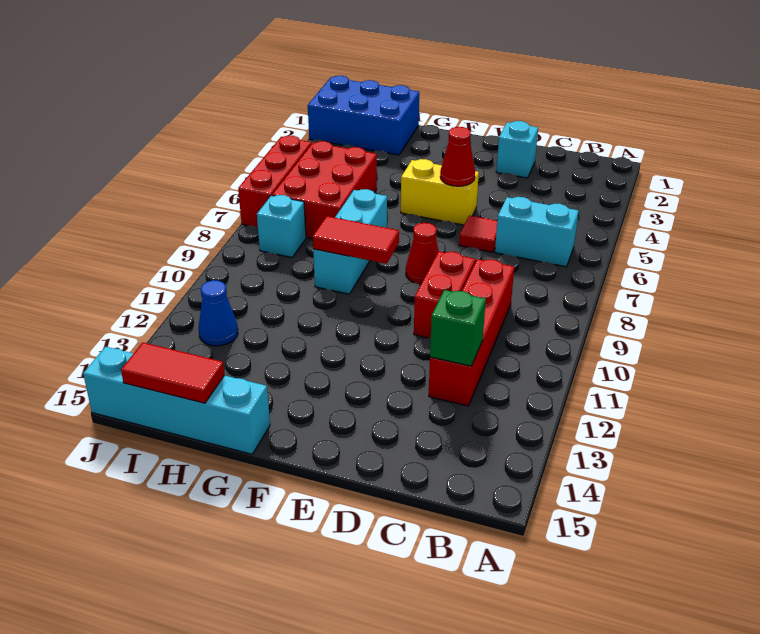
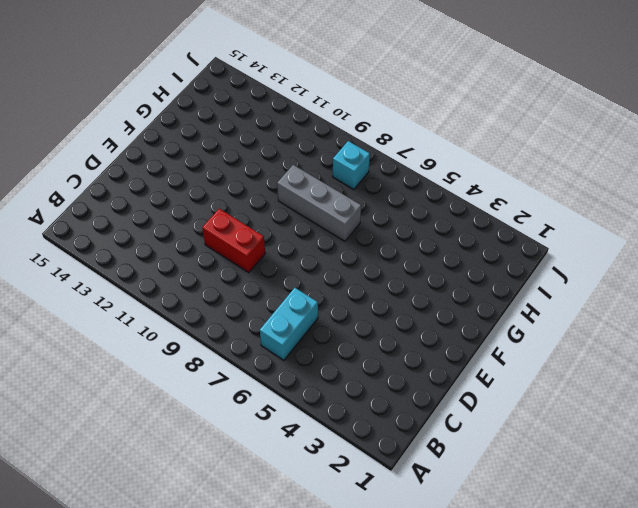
grey 1x3 brick [277,165,361,241] -> cyan 1x3 brick [313,189,387,294]
none -> red 1x4 brick [429,259,514,406]
none -> cyan 1x1 brick [496,121,538,178]
none -> red 1x1 tile [459,215,497,252]

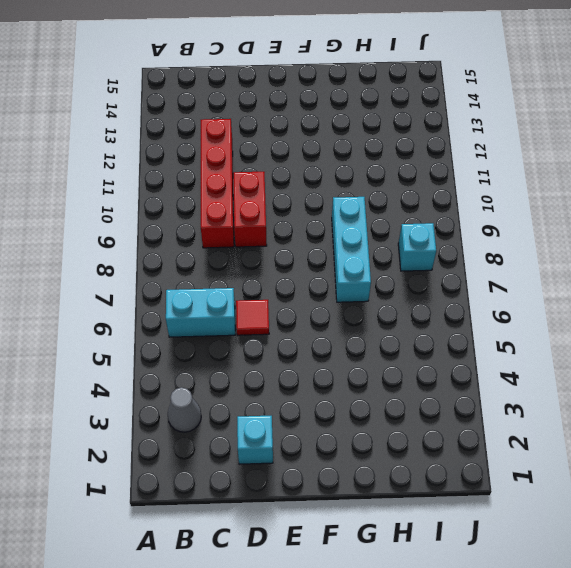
grey 1x1 cone [168,387,201,432] -> none
none -> yellow 1x2 brick [401,159,479,225]
none -> red 1x1 cone [406,223,438,284]
none -> cyan 1x4 brick [83,347,270,454]

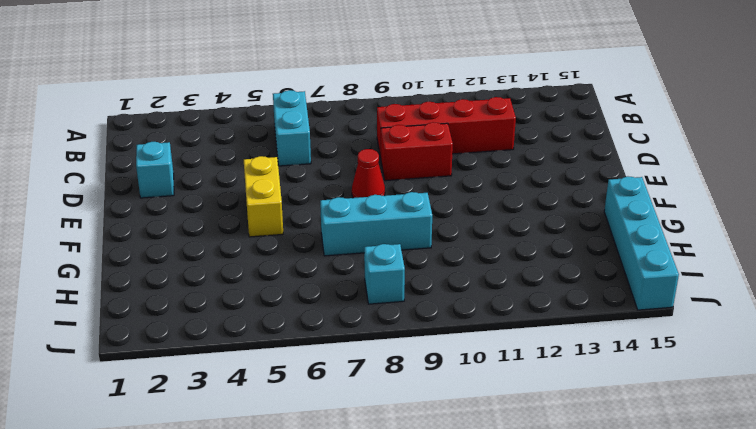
none -> red 1x1 tile [459,215,497,252]
none -> blue 2x3 brick [308,76,419,155]
none -> red 2x3 brick [272,141,377,239]

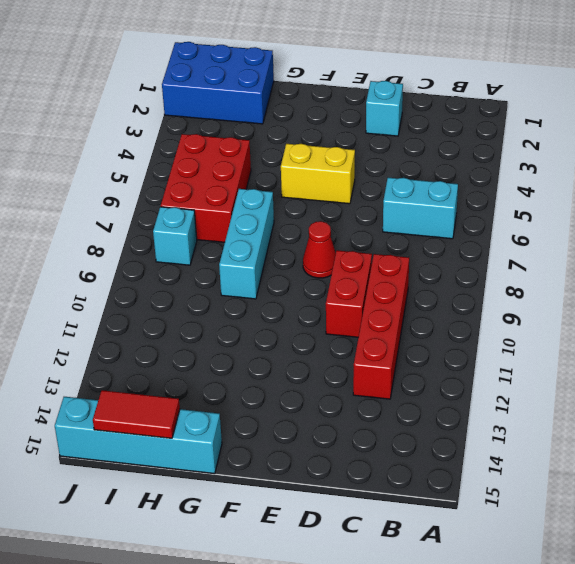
none -> red 1x1 tile [459,215,497,252]
none -> blue 1x1 cone [199,280,238,346]
none -> red 1x3 brick [238,136,312,227]

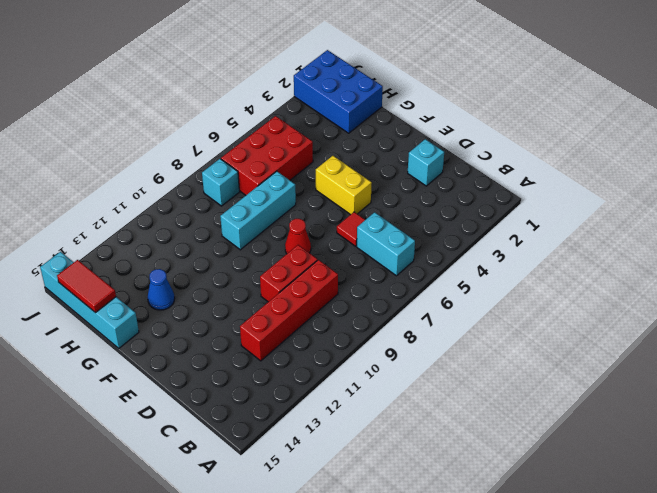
blue 1x1 cone [148,269,175,310] -> blue 1x1 cone moved to [199,280,238,346]
none -> red 1x3 brick [238,136,312,227]
none -> green 1x1 brick [430,290,486,366]
none -> red 1x1 cone [440,127,475,186]

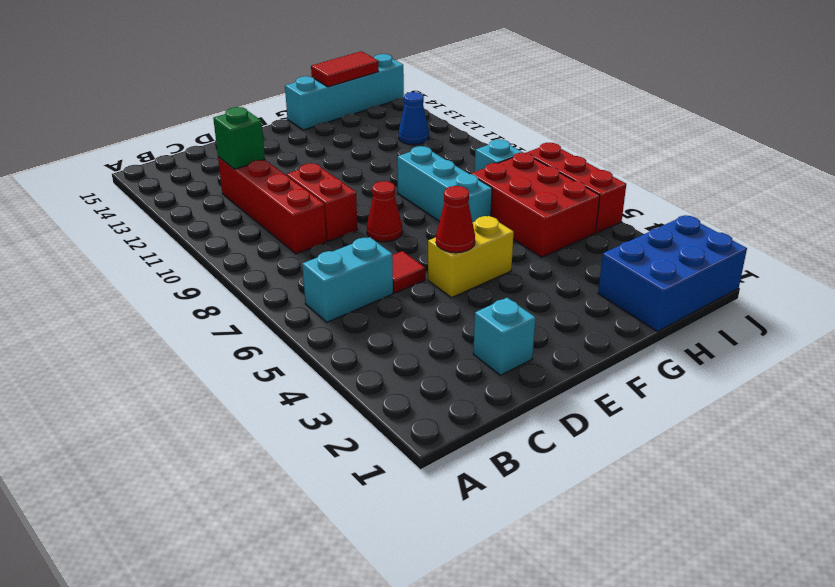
none -> red 1x2 tile [313,216,399,264]

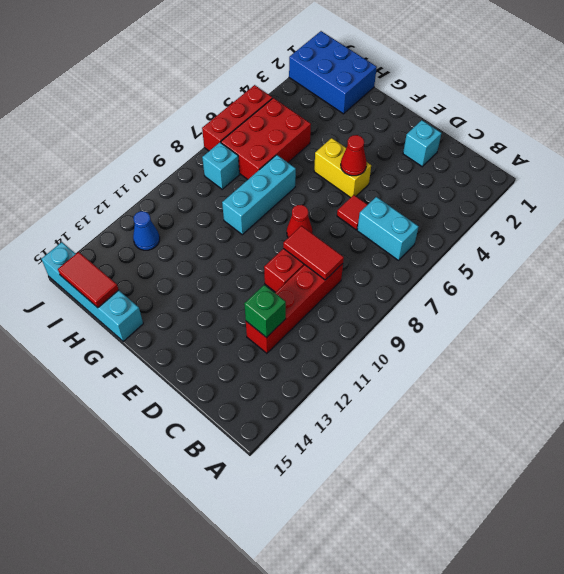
red 1x2 tile [283,226,344,280] -> red 1x2 tile moved to [313,216,399,264]

